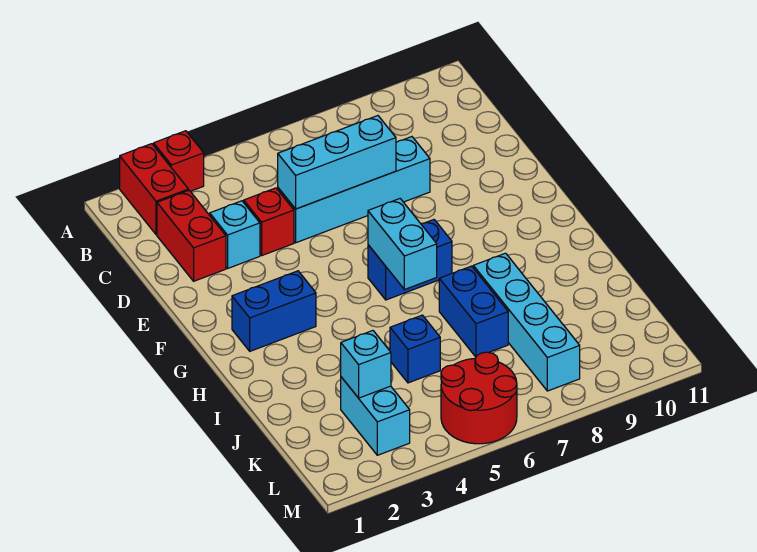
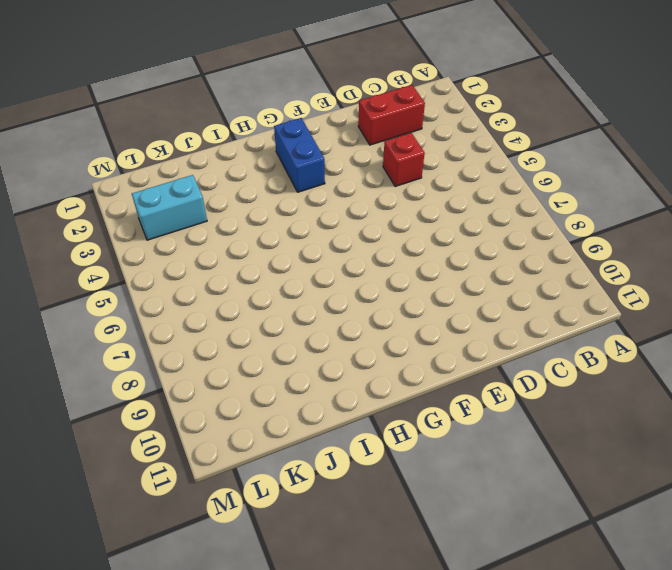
none -> red 1x2 brick [120,144,188,235]
none -> red 1x1 brick [154,131,204,191]
none -> cyan 1x1 brick [210,201,260,268]

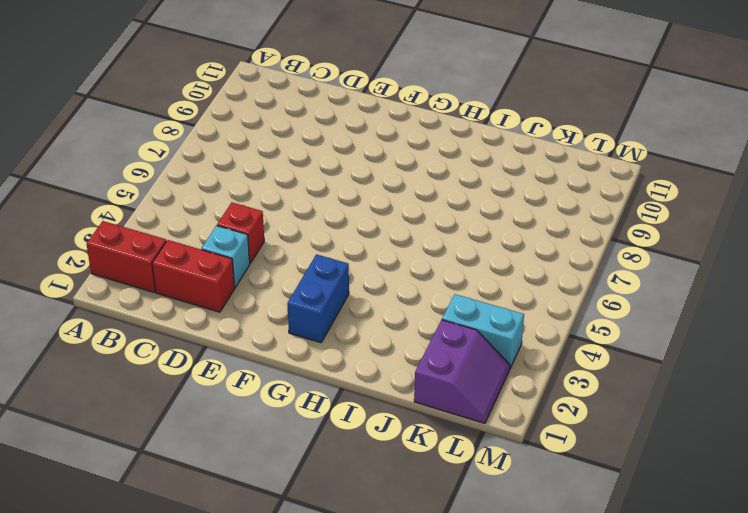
purple 2x2 slope [414,320,510,423] -> none
none -> red 1x1 brick [154,131,204,191]
none -> cyan 1x4 brick [278,137,430,243]
none -> blue 1x2 brick [368,220,452,300]

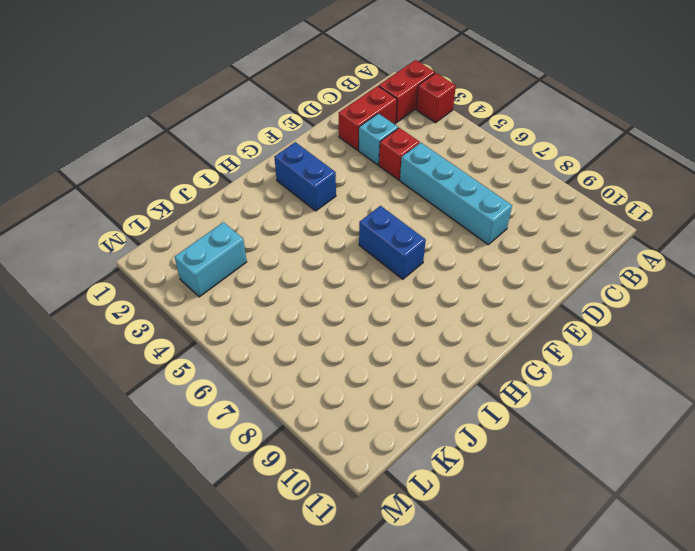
none -> blue 1x2 brick [439,266,508,357]
none -> cyan 1x4 brick [473,253,580,391]
none -> blue 1x1 brick [390,315,440,383]

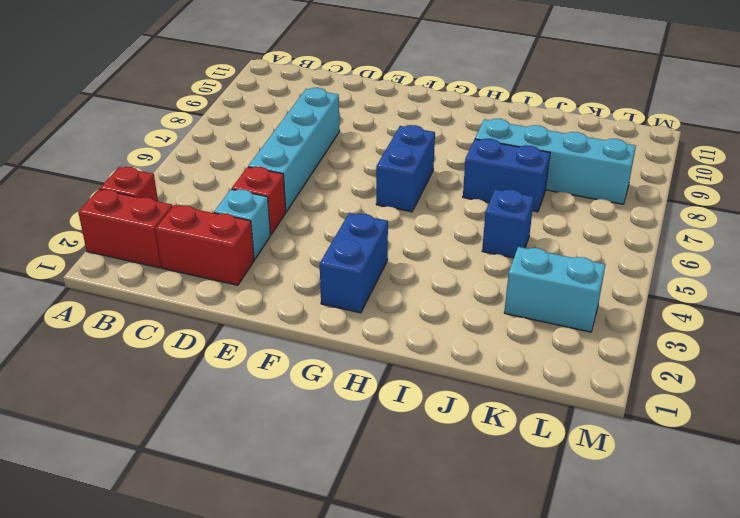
none -> red 2x2 round brick [441,352,517,444]
none -> cyan 1x3 brick [278,116,396,209]
none -> cyan 1x2 brick [368,199,437,290]

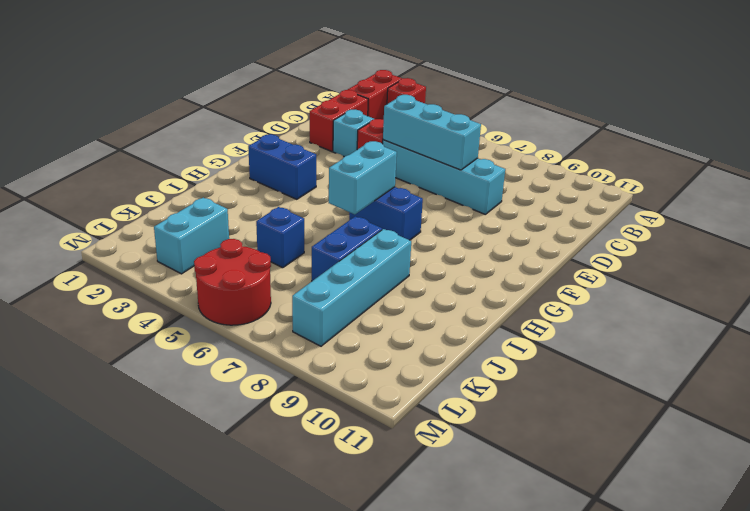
none -> cyan 1x1 brick [341,331,391,398]

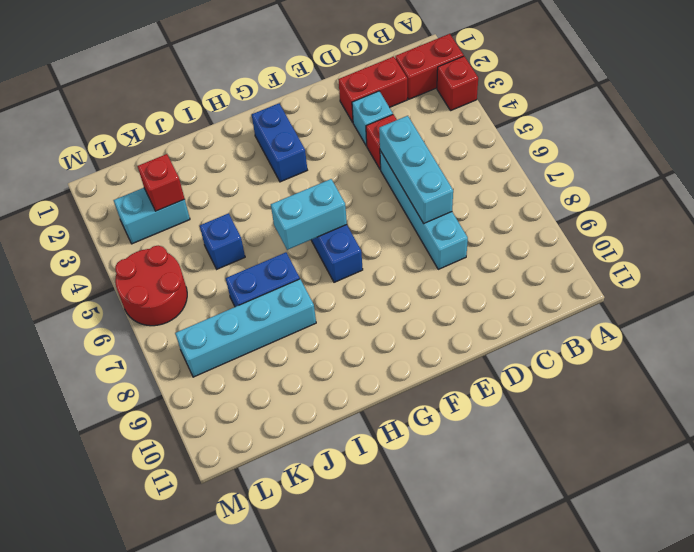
red 1x1 brick [137,154,185,211] -> cyan 1x1 brick [341,331,391,398]

